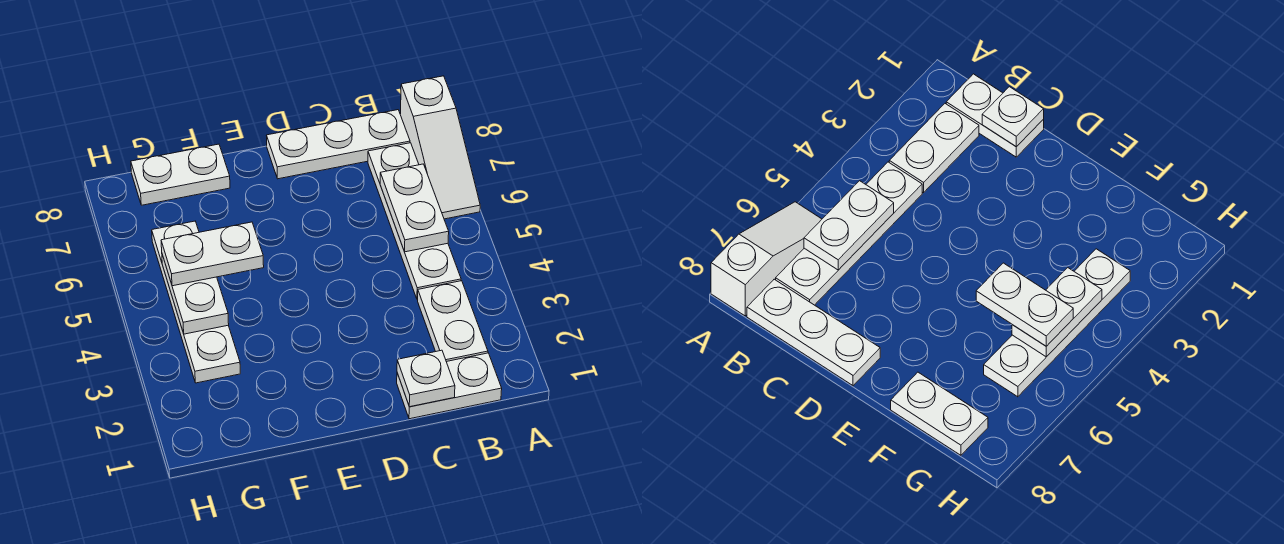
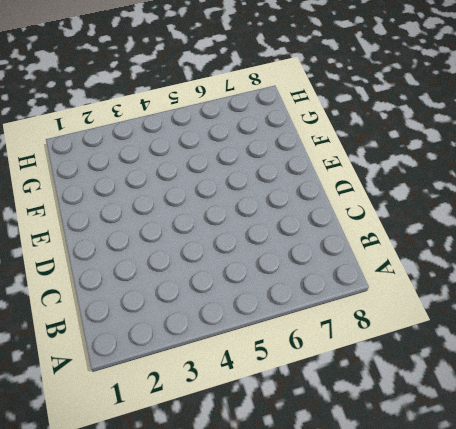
none -> white 1x3 slope [400,76,480,219]
none -> white 1x2 plate [397,353,502,419]

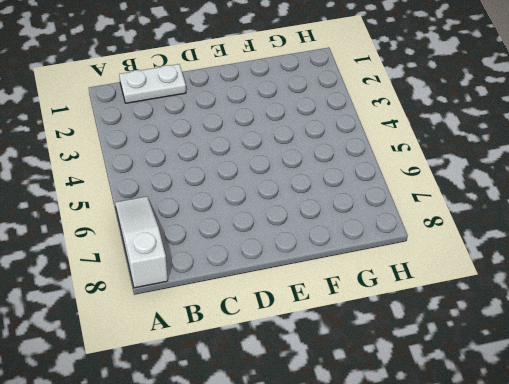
none -> white 1x2 plate [418,281,488,362]
none -> white 1x4 plate [368,143,461,300]

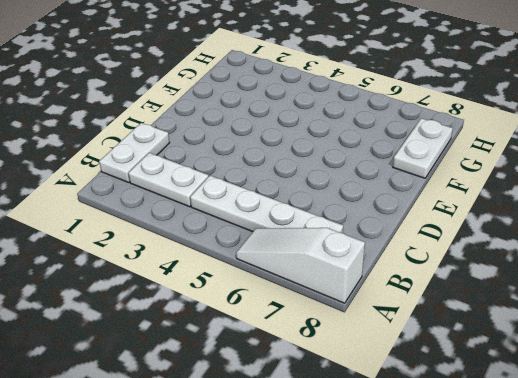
none -> white 1x3 plate [267,110,410,179]
none -> white 1x4 plate [152,221,240,383]

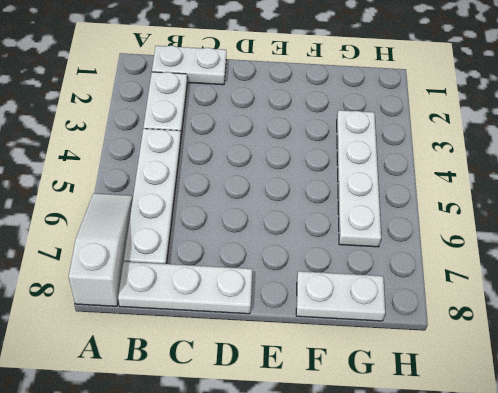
none -> white 1x2 plate [380,164,449,252]
none -> white 1x1 plate [397,350,455,407]

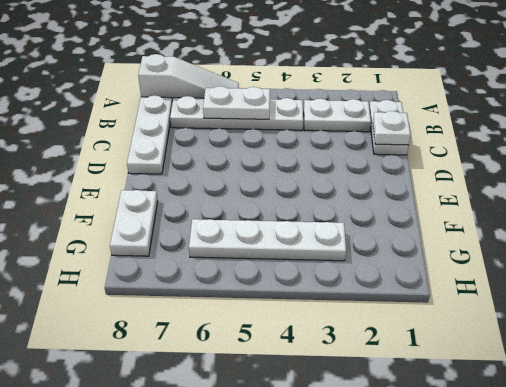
none -> white 1x2 plate [162,255,229,334]
none -> white 1x2 plate [161,222,264,286]

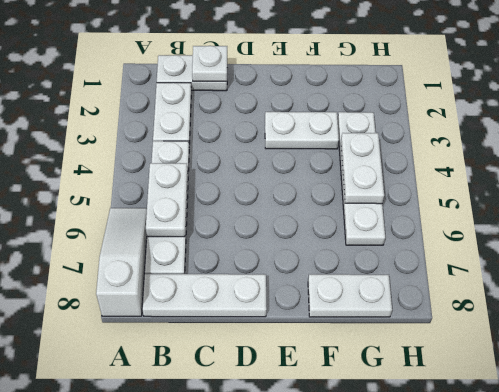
white 1x2 plate [265,112,339,149] -> white 1x2 plate moved to [161,222,264,286]

